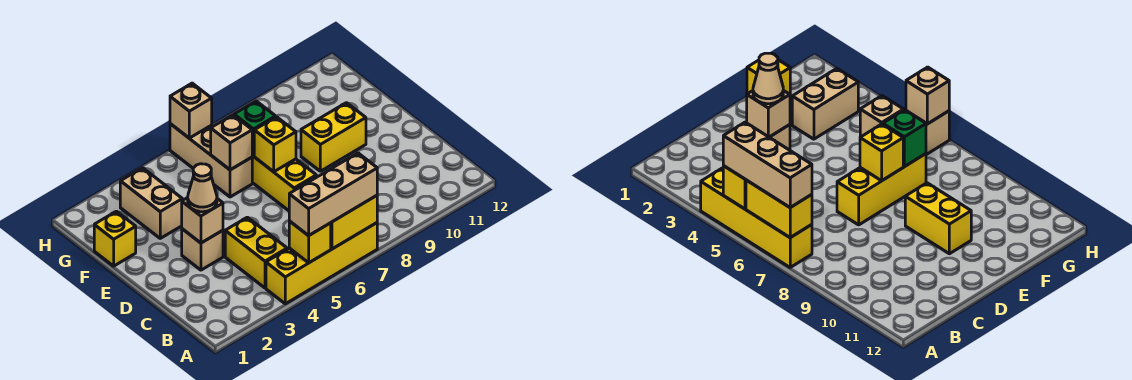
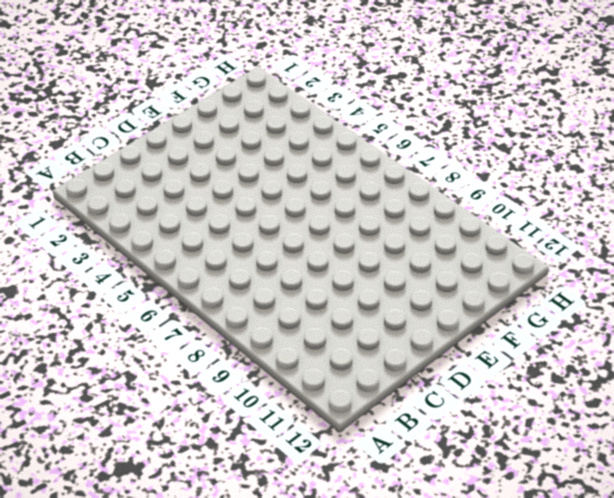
none -> yellow 1x4 brick [266,223,377,304]
none -> yellow 1x2 brick [225,217,287,288]
none -> tan 1x1 brick [182,229,223,270]

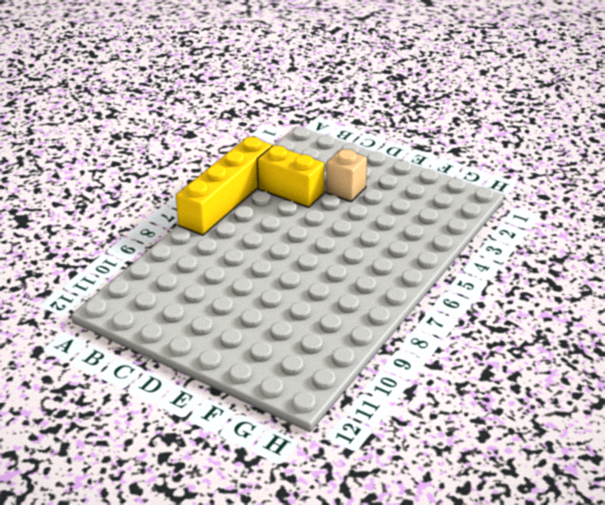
none -> yellow 1x3 brick [252,156,316,211]
none -> yellow 1x2 brick [301,103,366,171]
none -> yellow 1x1 brick [94,211,136,266]

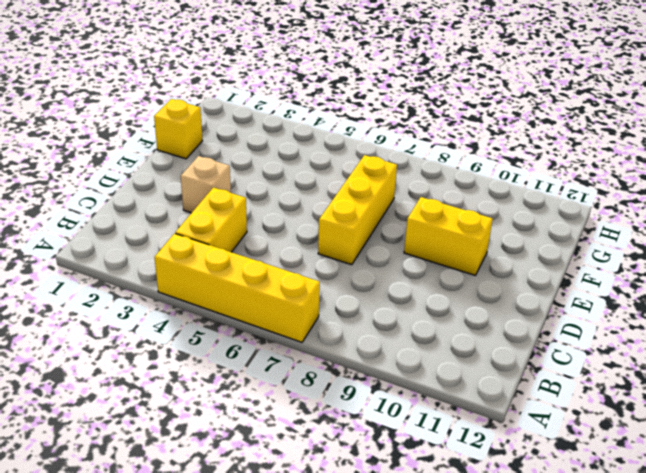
none -> tan 1x2 brick [120,168,182,238]
none -> tan 1x3 brick [170,124,252,197]
none -> yellow 1x1 brick [289,221,331,263]

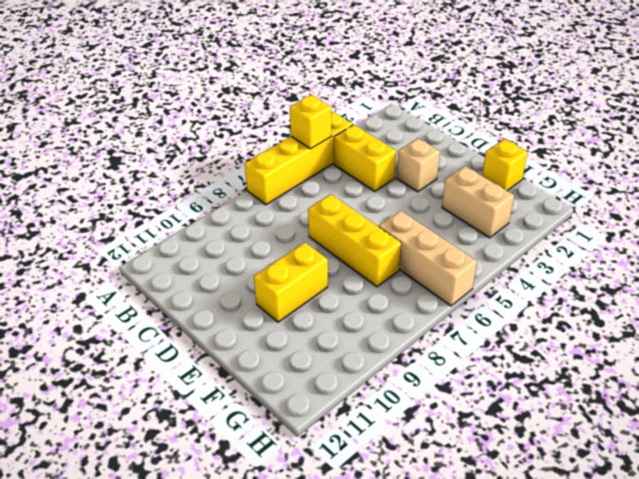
none -> yellow 1x2 brick [331,196,377,249]
none -> tan 1x1 brick [182,198,223,243]
none -> yellow 1x1 brick [254,117,296,172]

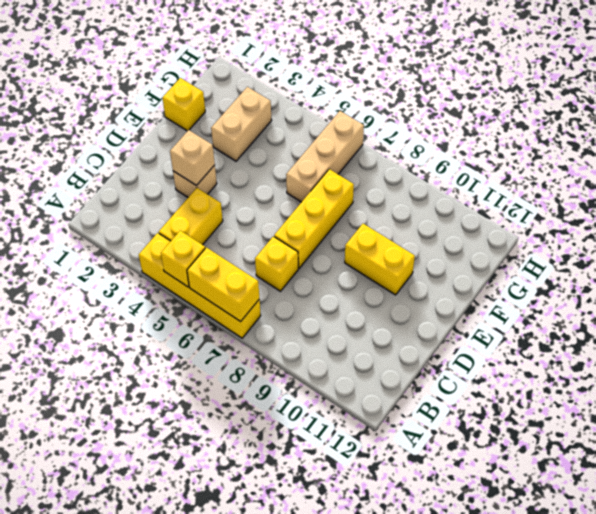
yellow 1x1 brick [255,236,298,291] -> yellow 1x1 brick moved to [254,117,296,172]
none -> tan 1x1 brick [211,115,252,170]
none -> green 1x1 brick [234,101,276,156]
none -> tan 1x1 brick [170,83,212,138]

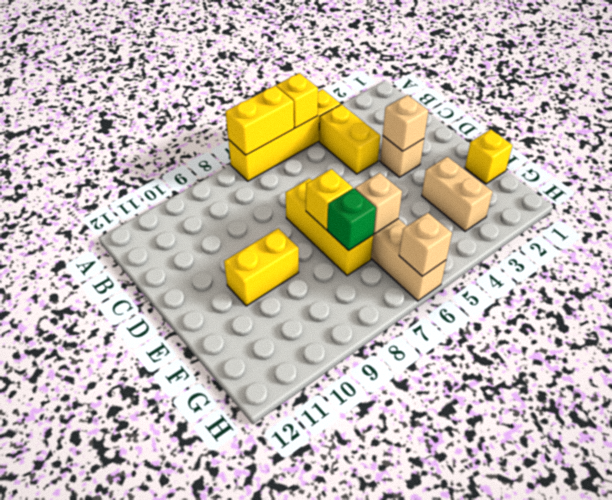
none -> tan 1x3 brick [289,153,377,236]
none -> tan 1x1 cone [188,164,217,212]

